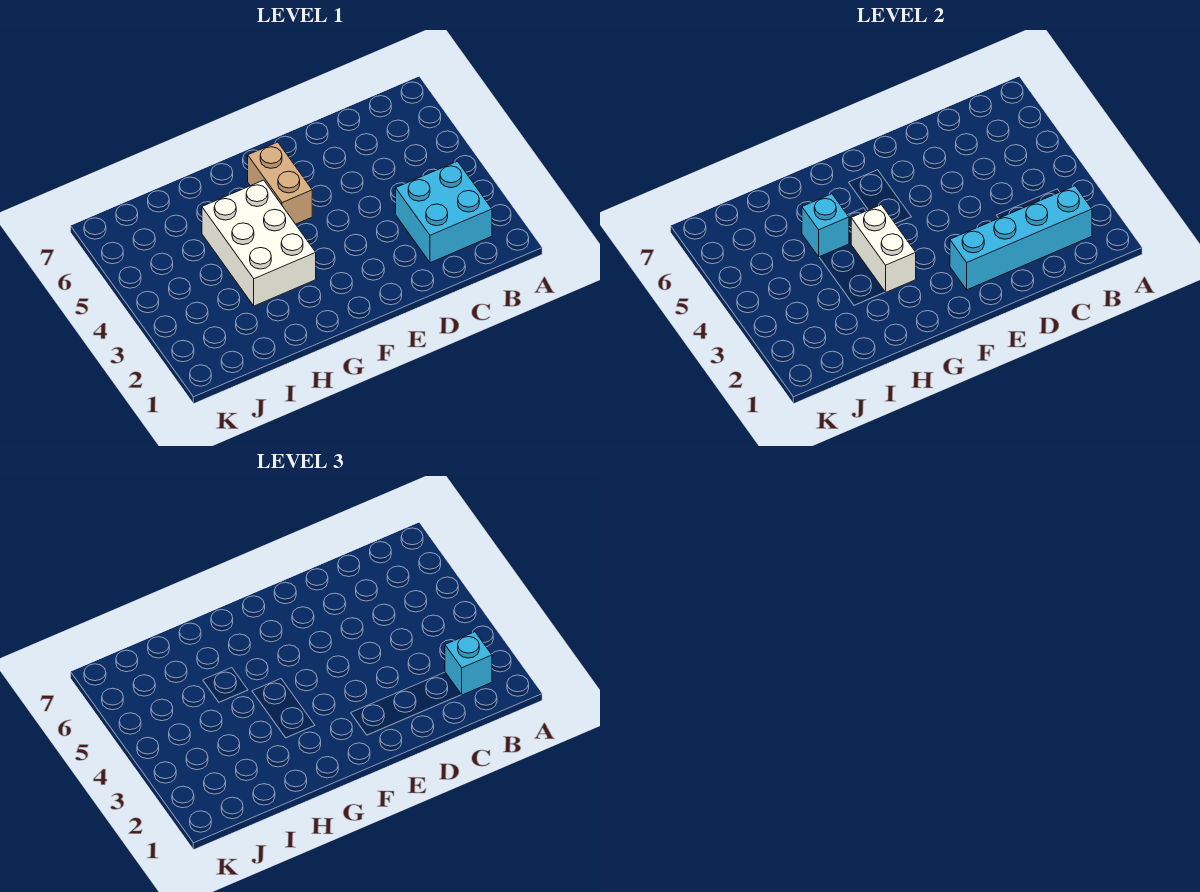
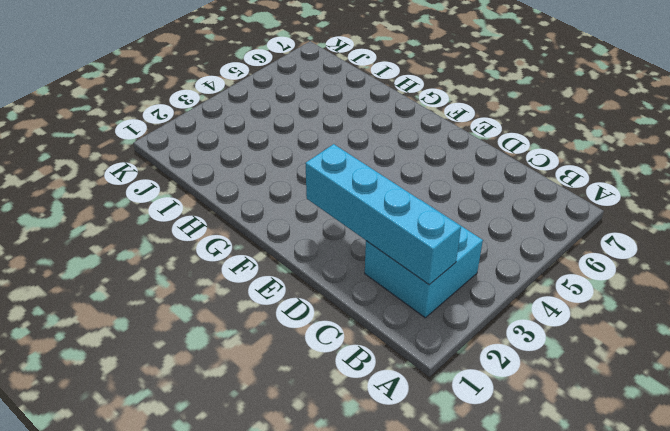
none -> tan 1x2 brick [248,142,312,224]
none -> white 2x3 brick [202,180,316,306]

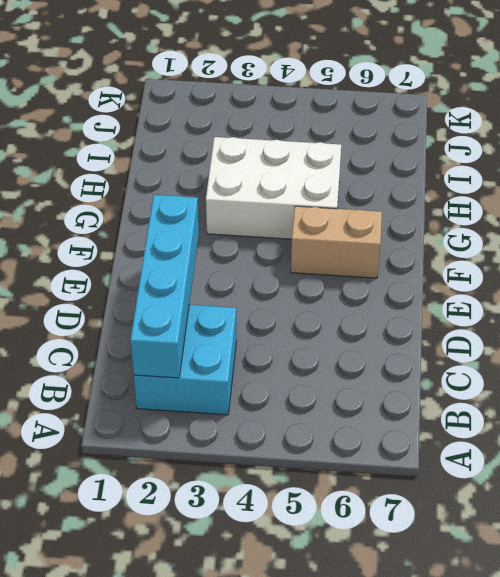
none -> white 1x2 brick [851,205,916,292]
none -> cyan 1x1 brick [802,194,849,257]

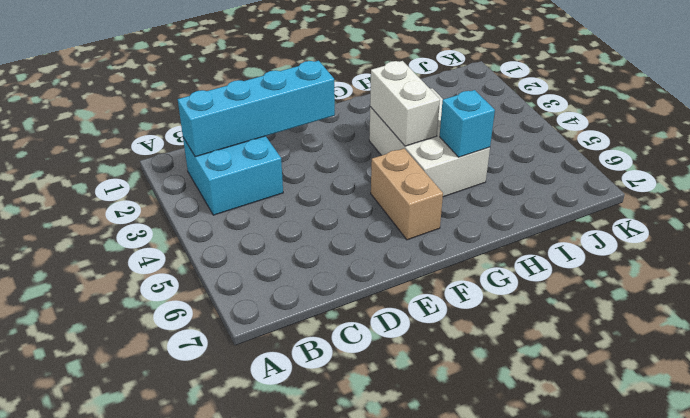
none -> cyan 1x1 brick [445,632,492,695]

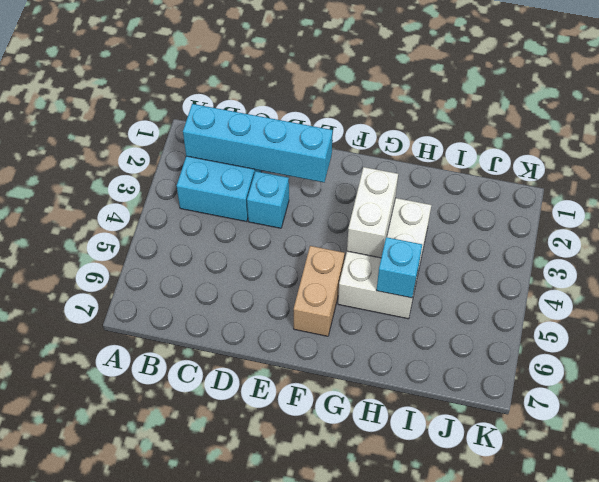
cyan 1x1 brick [247,171,289,228] -> cyan 1x1 brick moved to [445,632,492,695]

